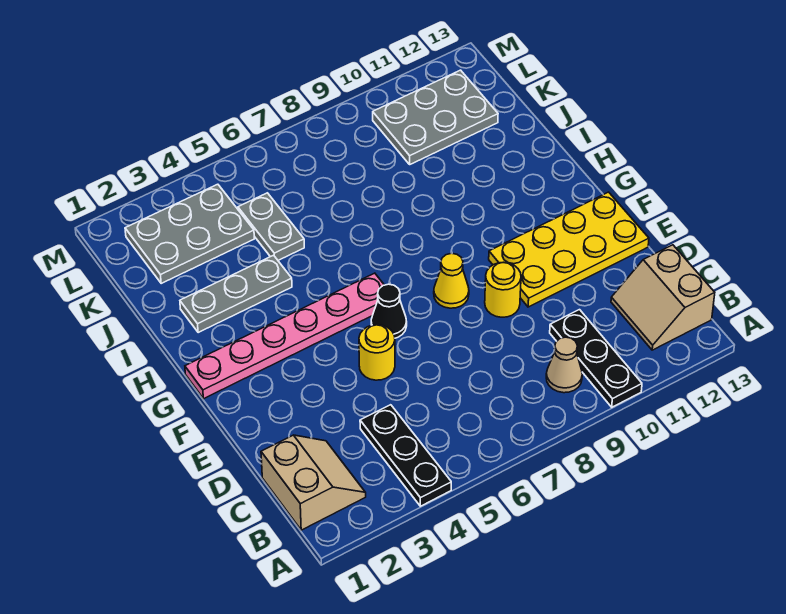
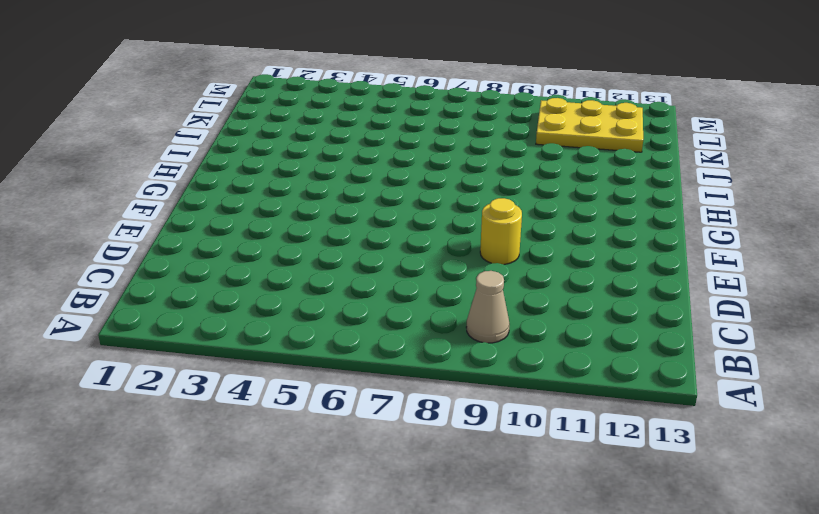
yellow 2x3 plate [536,98,643,152] -> grey 2x3 plate [373,70,498,164]
none -> black 1x3 plate [360,405,451,506]
none -> black 1x3 plate [550,310,642,407]
none -> tan 2x2 slope [261,435,366,530]

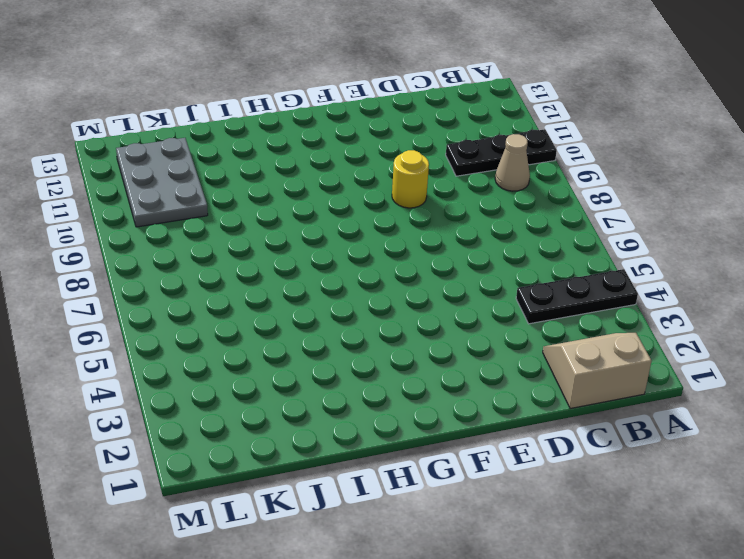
none -> tan 2x2 slope [611,245,715,350]
none -> yellow 1x1 round brick [359,325,395,380]
none -> yellow 2x4 plate [489,192,649,307]

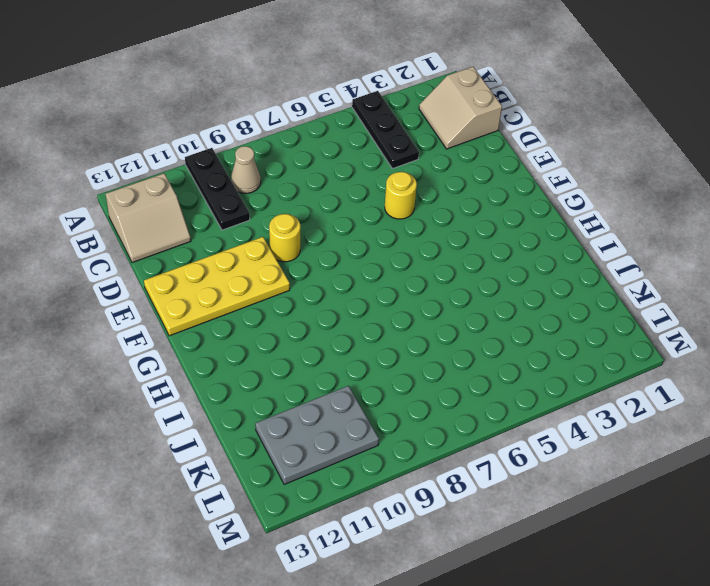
tan 2x2 slope [106,173,191,263] -> tan 2x2 slope turned to [611,245,715,350]
none -> black 1x1 cone [371,284,407,338]
none -> yellow 1x1 cone [434,253,469,308]
none -> pink 1x6 plate [185,273,384,399]

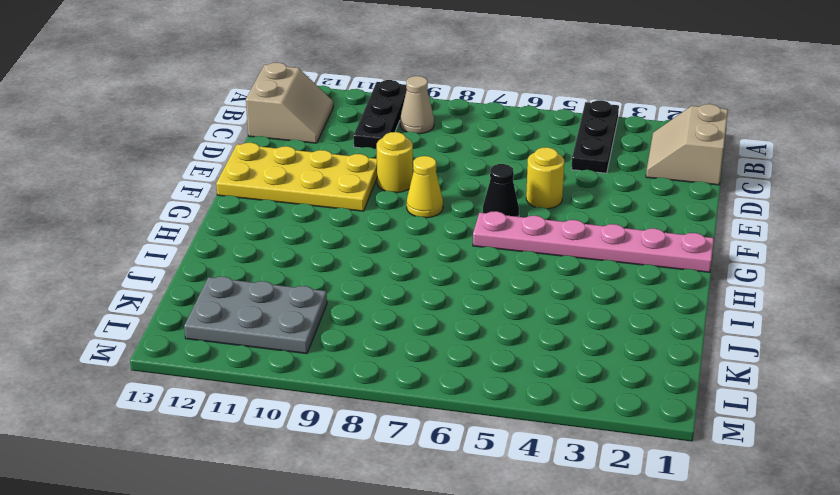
none -> grey 1x3 plate [180,255,292,333]
none -> grey 1x2 plate [238,193,304,260]
none -> grey 2x3 plate [125,184,254,283]

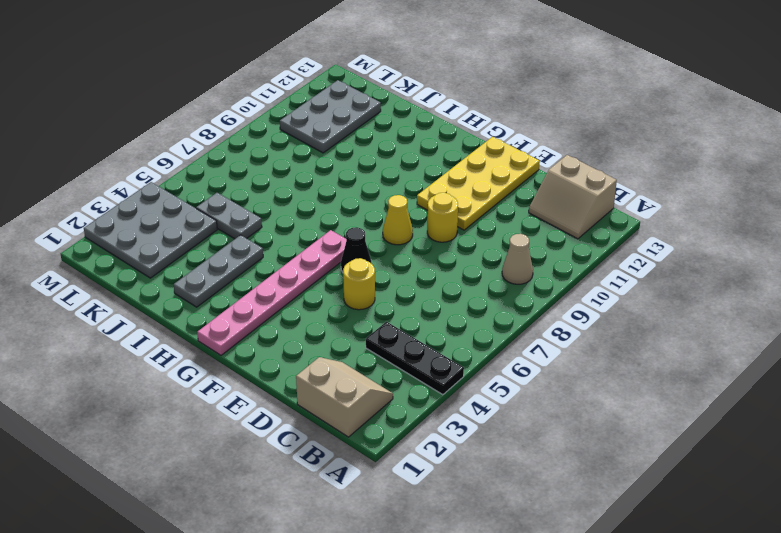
grey 3x3 plate [84,182,217,278] -> grey 2x3 plate [125,184,254,283]
none -> black 1x3 plate [550,310,642,407]

